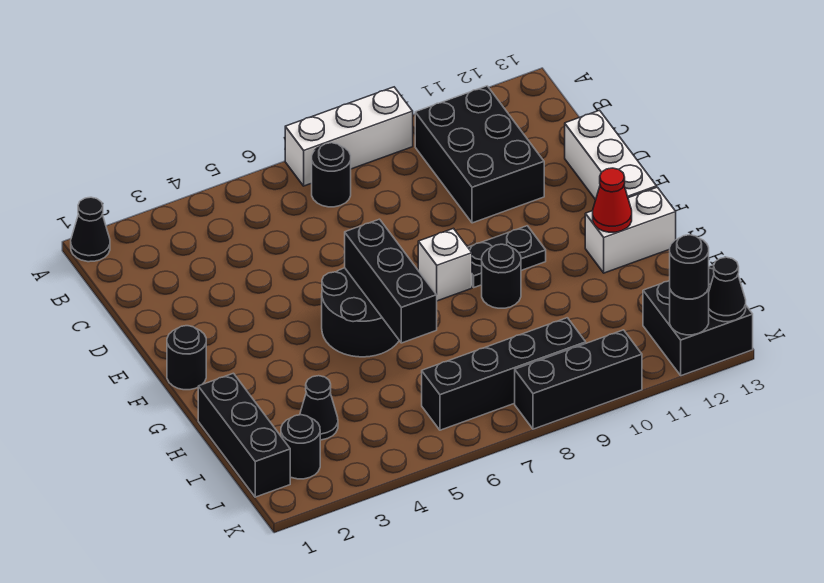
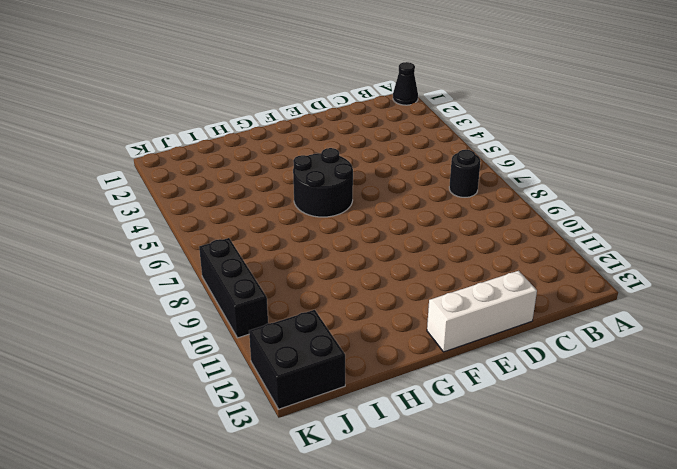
none -> white 1x3 brick [285,87,413,186]
none -> black 2x3 brick [415,86,544,223]
none -> black 1x1 round brick [167,326,206,390]

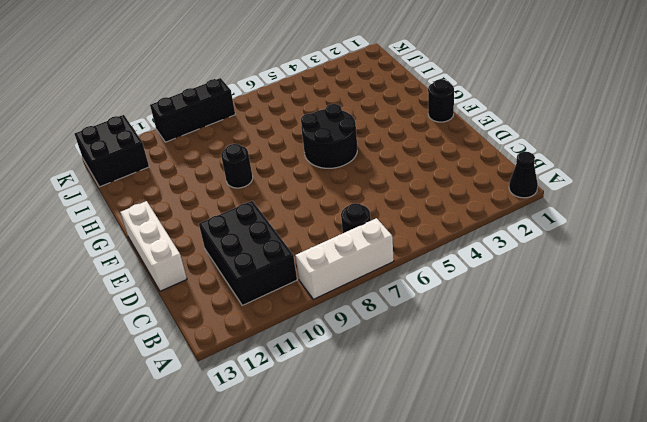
none -> white 1x1 brick [418,229,472,301]
none -> black 1x2 plate [468,226,546,287]
none -> white 1x2 brick [585,187,676,273]

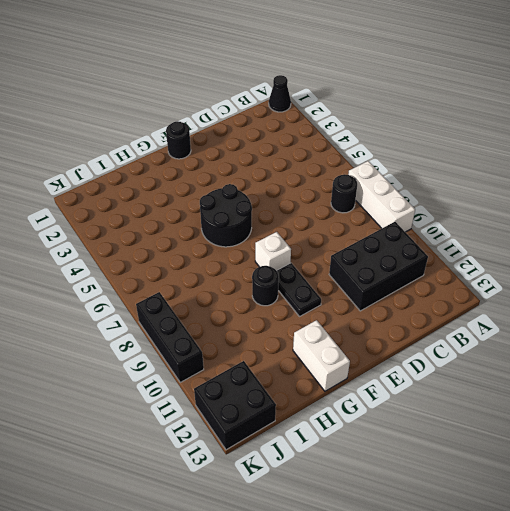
none -> white 1x3 brick [565,110,657,200]
none -> black 1x3 brick [198,373,290,497]
none -> black 1x1 cone [300,376,338,440]

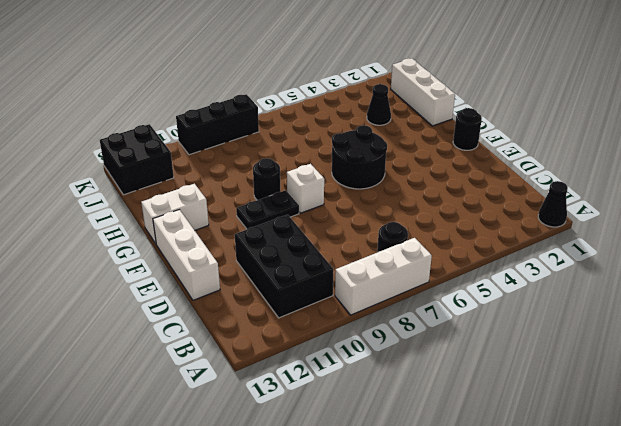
white 1x3 brick [391,58,455,126] -> black 1x3 brick [198,373,290,497]
none -> black 1x1 round brick [281,415,320,479]
none -> black 1x4 brick [422,318,586,430]
none -> black 1x3 brick [345,219,437,343]

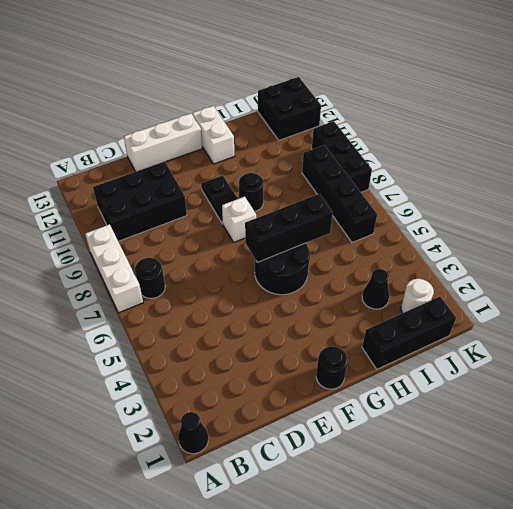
white 1x1 round brick [401,279,434,313] -> black 1x1 round brick [281,415,320,479]
none -> red 1x1 cone [593,168,632,232]
none -> black 1x1 round brick [670,289,709,335]
none -> black 1x1 cone [709,257,746,322]

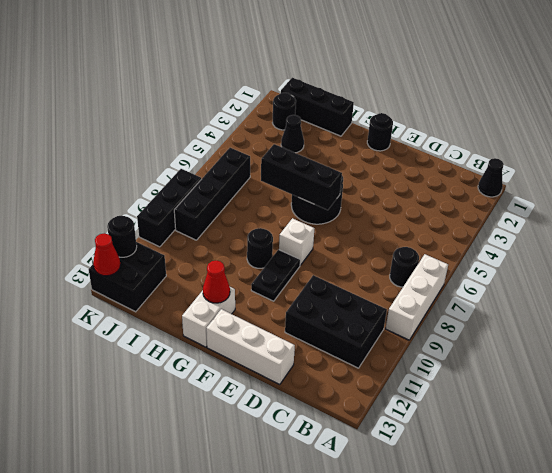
red 1x1 cone [93,233,120,276] -> black 1x1 cone [709,257,746,322]
none -> black 1x1 round brick [670,235,709,299]

